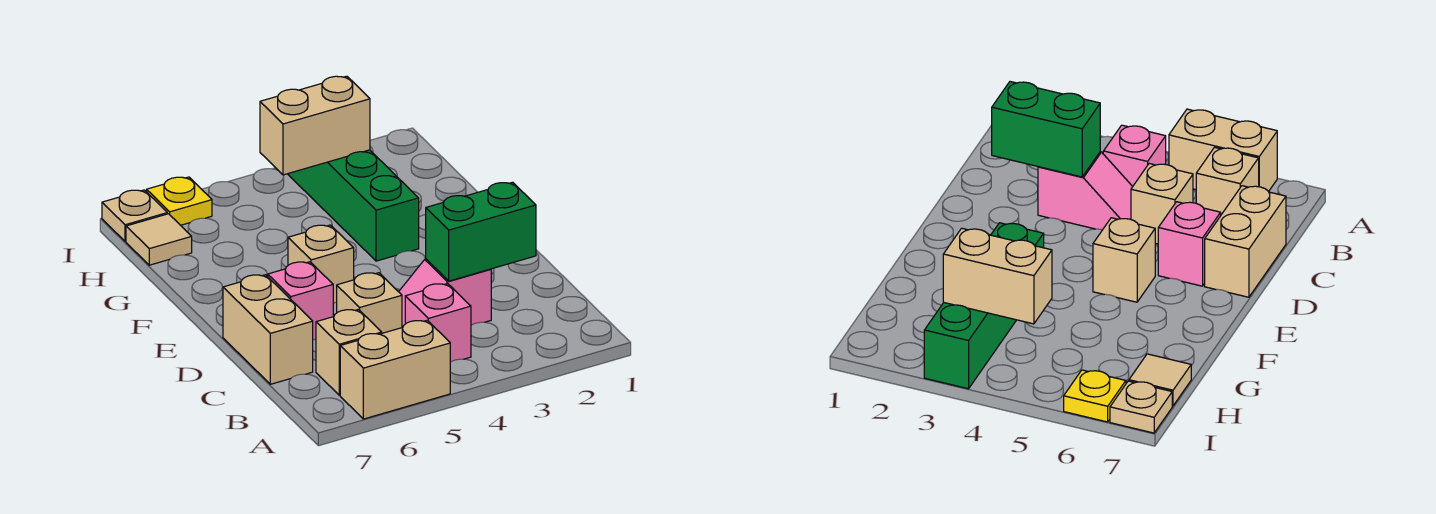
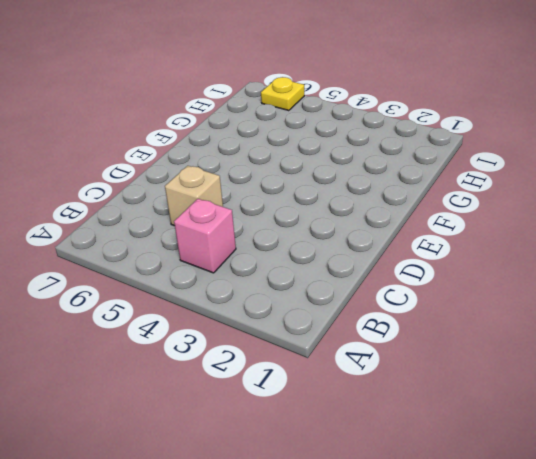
none -> tan 1x2 brick [340,320,450,419]
none -> tan 1x1 brick [316,309,382,395]
none -> pink 1x2 slope [399,259,491,327]

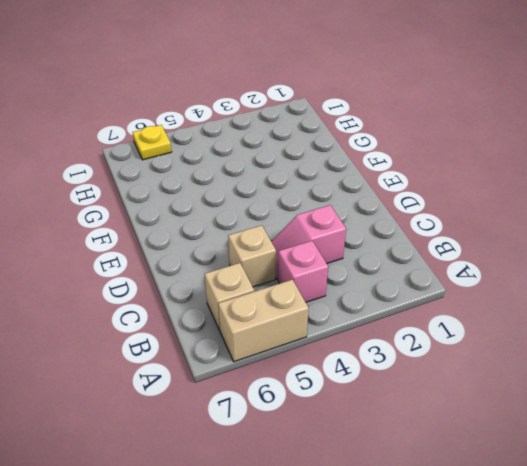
none -> tan 1x2 brick [223,275,313,384]
none -> pink 1x1 brick [267,262,333,340]
none -> tan 1x1 brick [288,225,354,303]

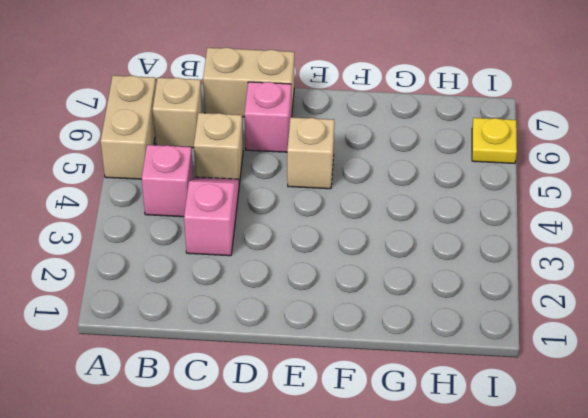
none -> green 1x4 brick [288,150,419,261]
none -> tan 1x1 tile [126,214,192,265]
none -> tan 1x1 plate [102,190,167,241]

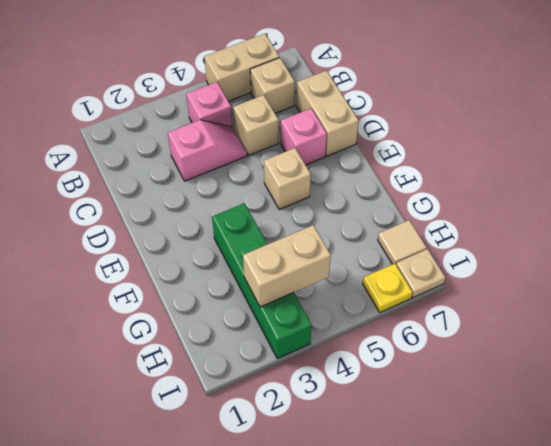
none -> green 1x2 brick [426,182,536,281]

